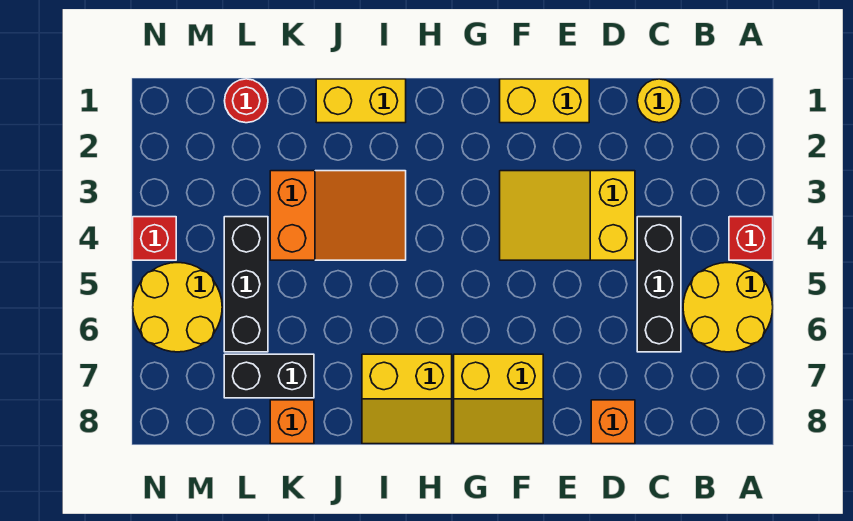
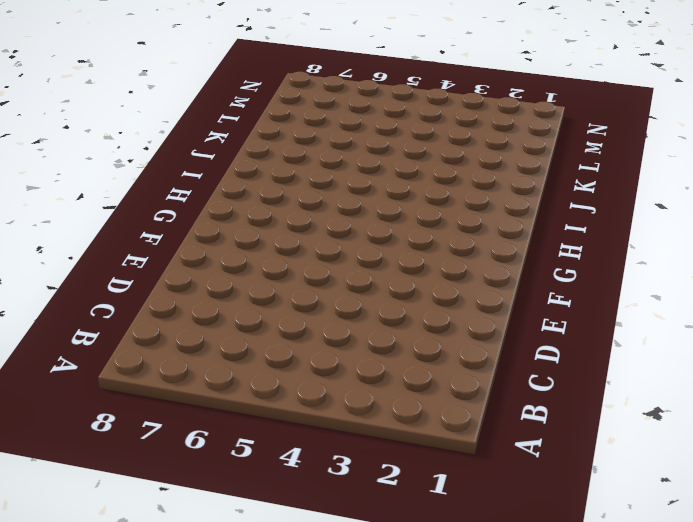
none -> red 1x1 brick [729,217,773,260]
none -> yellow 2x2 round brick [683,263,773,352]
none -> yellow 1x1 round brick [637,79,681,123]

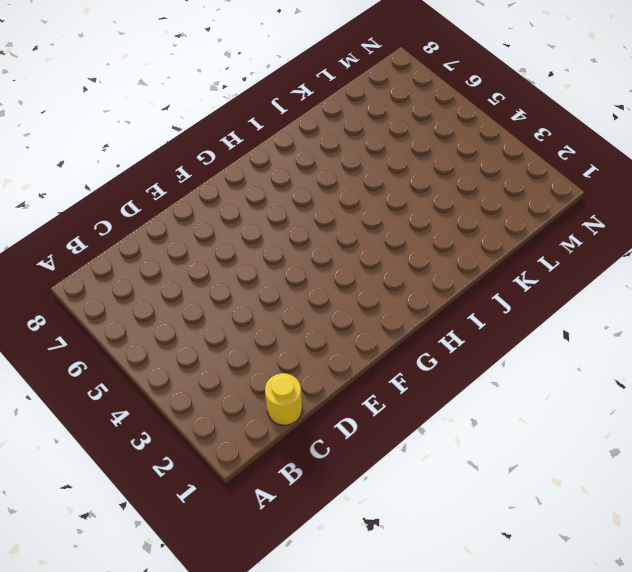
none -> red 1x1 brick [729,217,773,260]
none -> yellow 2x2 round brick [683,263,773,352]
none -> black 1x3 brick [637,217,681,352]

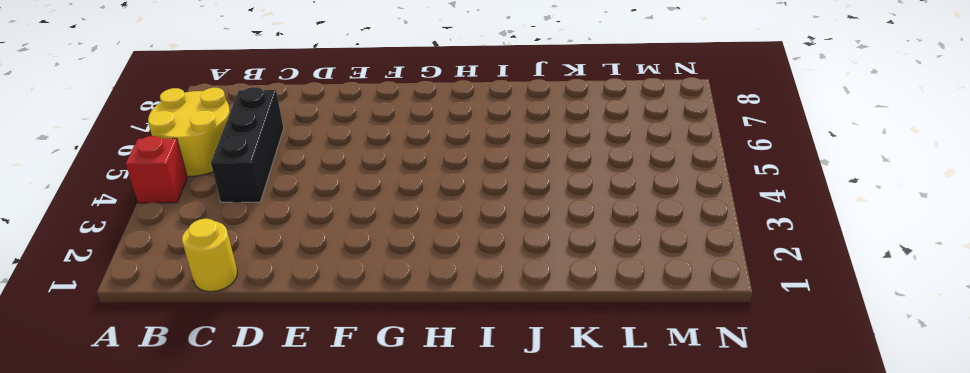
none -> yellow 2x3 slope [500,171,635,260]
none -> orange 1x1 brick [591,400,635,444]
none -> yellow 1x2 brick [500,79,589,123]

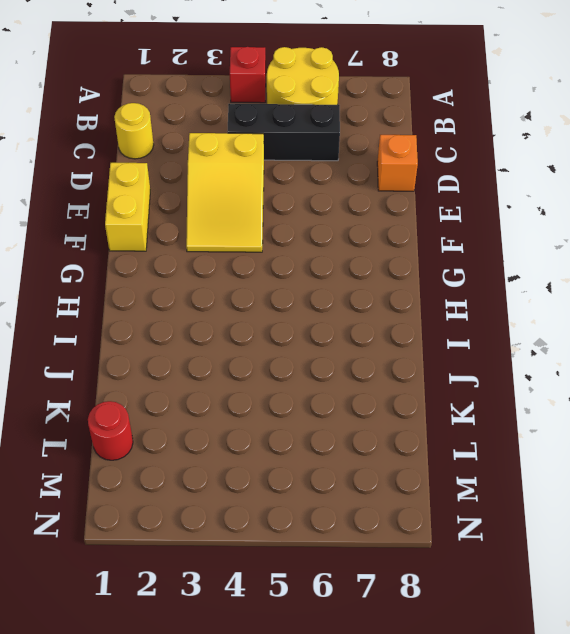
none -> yellow 2x2 slope [454,354,543,444]
none -> yellow 2x2 slope [362,354,452,444]
none -> yellow 1x2 brick [316,79,406,123]

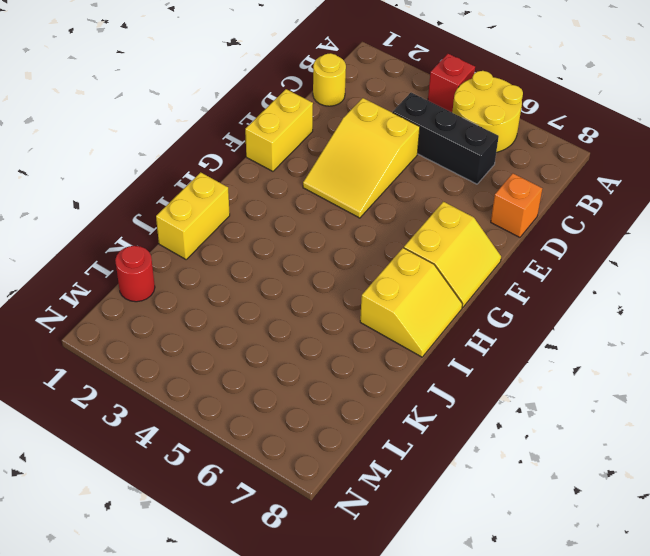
none -> orange 2x3 slope [270,171,406,260]
none -> black 1x2 brick [224,354,314,398]
none -> orange 1x1 brick [270,400,314,444]

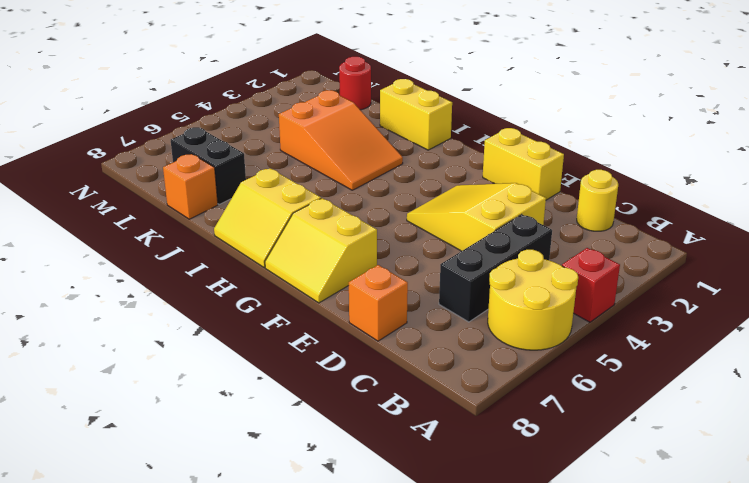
none -> black 1x3 brick [224,217,268,352]
none -> yellow 2x2 round brick [133,263,222,352]
none -> red 1x1 brick [133,217,176,260]

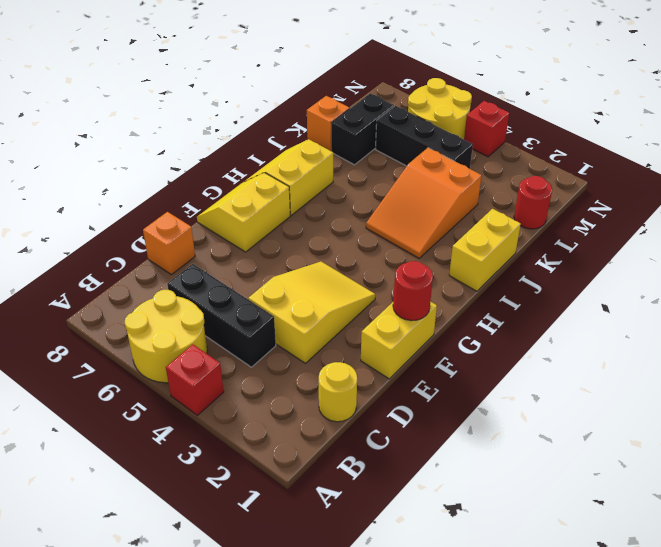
red 1x1 round brick [393,261,433,321] -> none

